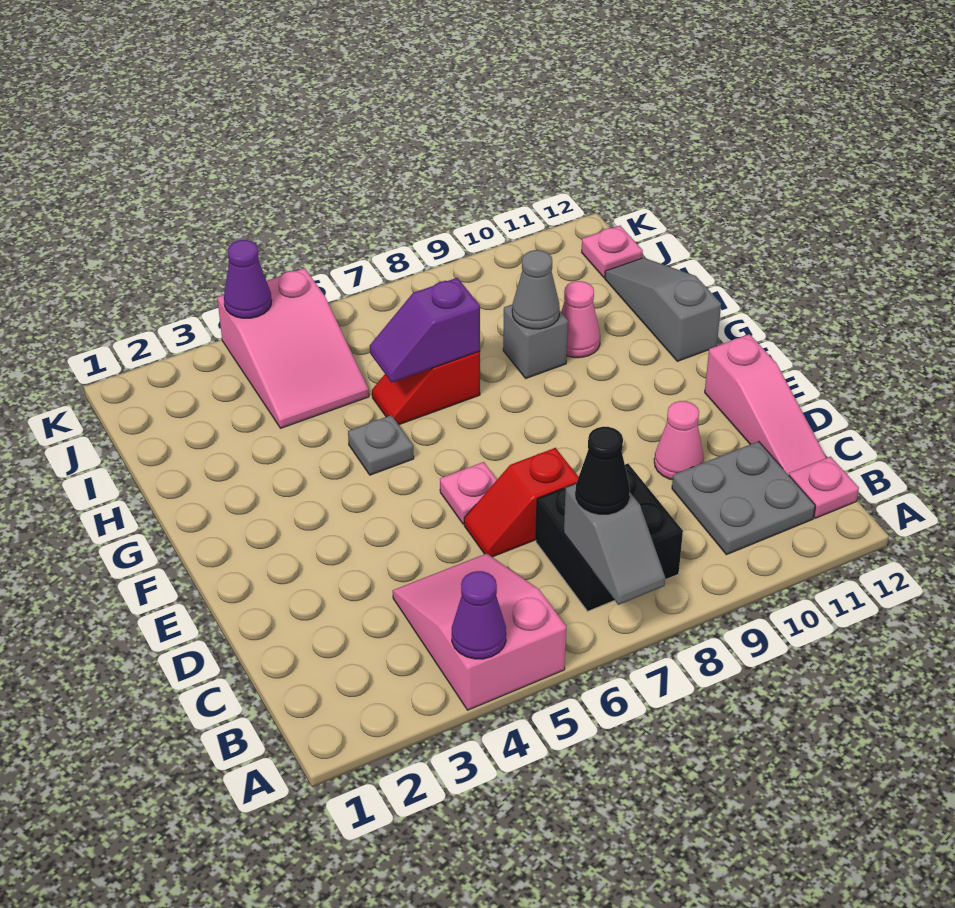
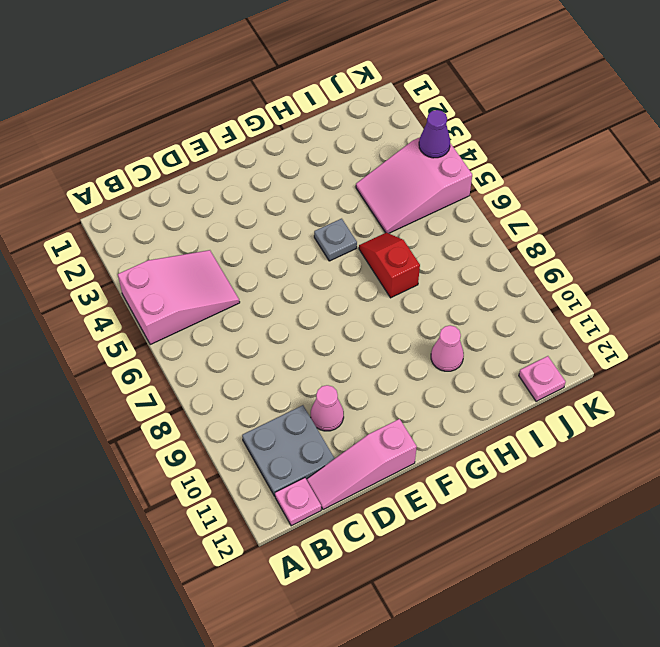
none -> black 2x2 brick [536,464,683,611]
none -> red 1x2 slope [464,448,578,557]
none -> pink 1x1 plate [440,462,497,524]

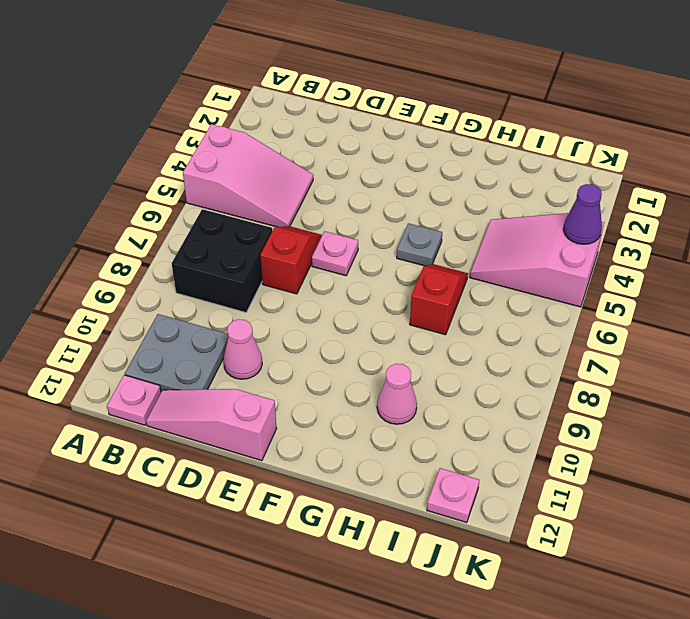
none -> grey 1x3 slope [605,258,721,361]
none -> grey 1x1 brick [503,304,568,378]
none -> purple 1x1 cone [452,571,506,659]

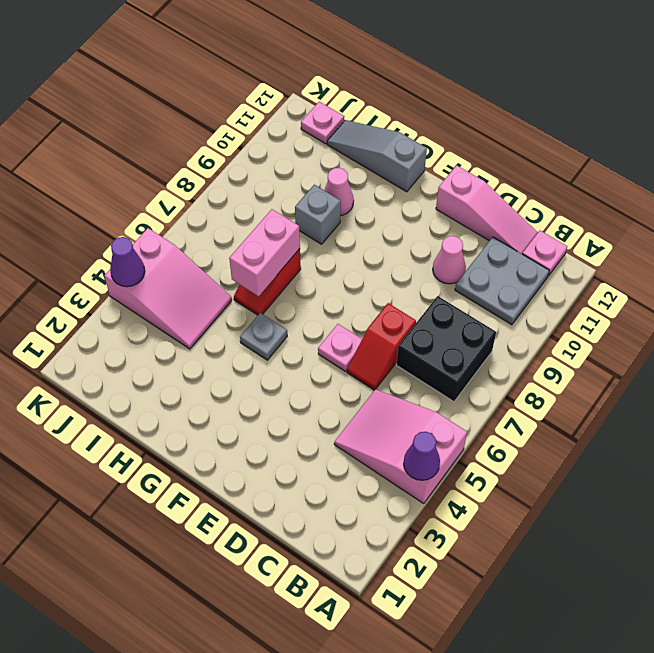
pink 1x2 brick [229,209,300,296] -> purple 1x2 slope [370,278,480,383]
none -> grey 1x2 slope [564,484,665,605]
none -> grey 1x1 cone [512,250,560,329]
none -> black 1x1 cone [576,427,630,514]

